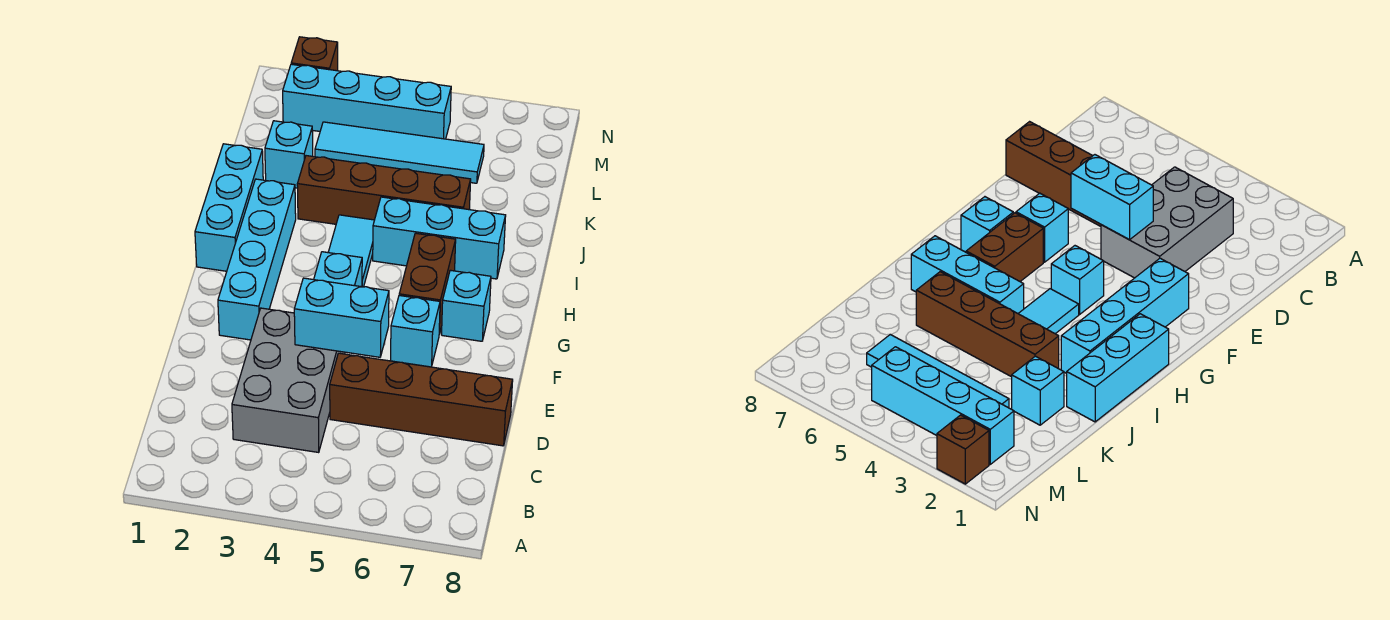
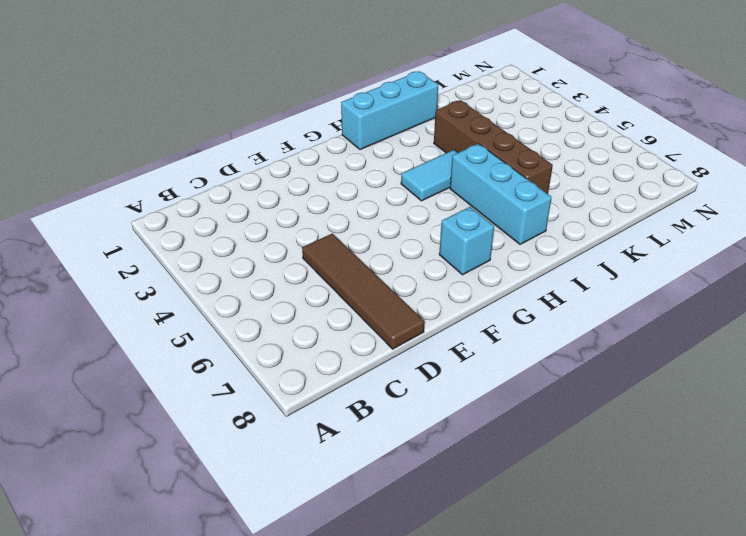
brown 1x4 tile [302,233,425,349] -> brown 1x4 brick [330,353,513,446]
none -> grey 2x3 brick [232,308,345,452]
none -> cyan 1x4 brick [218,179,296,340]
none -> cyan 1x1 brick [391,296,440,367]

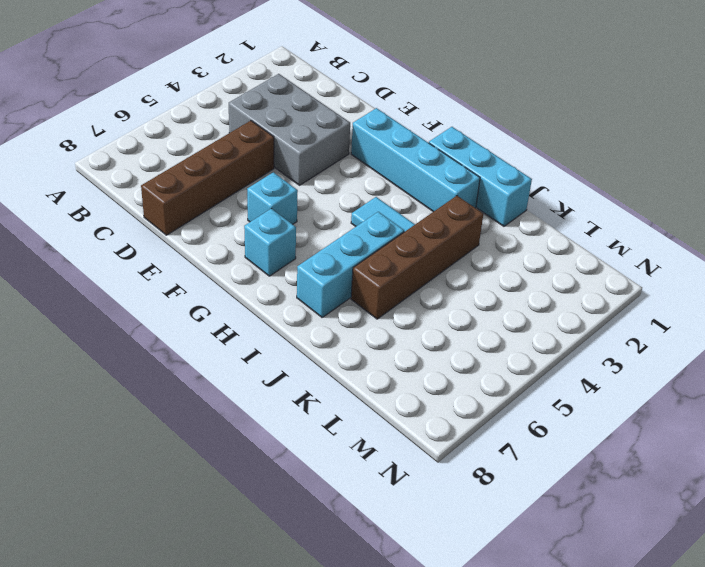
none -> cyan 1x1 brick [314,252,362,287]
none -> brown 1x2 brick [399,233,456,334]
none -> cyan 1x1 brick [265,121,313,188]

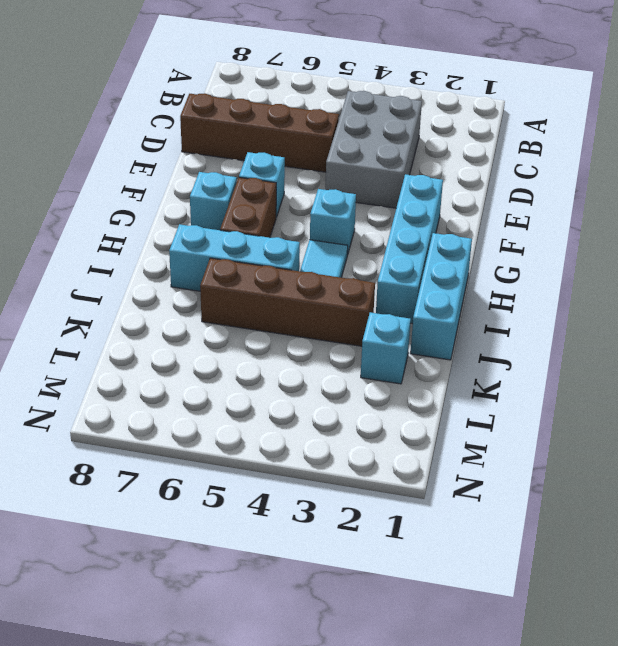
none -> cyan 1x4 tile [315,122,484,183]
none -> cyan 1x4 brick [283,64,451,139]
none -> brown 1x1 brick [291,37,338,71]

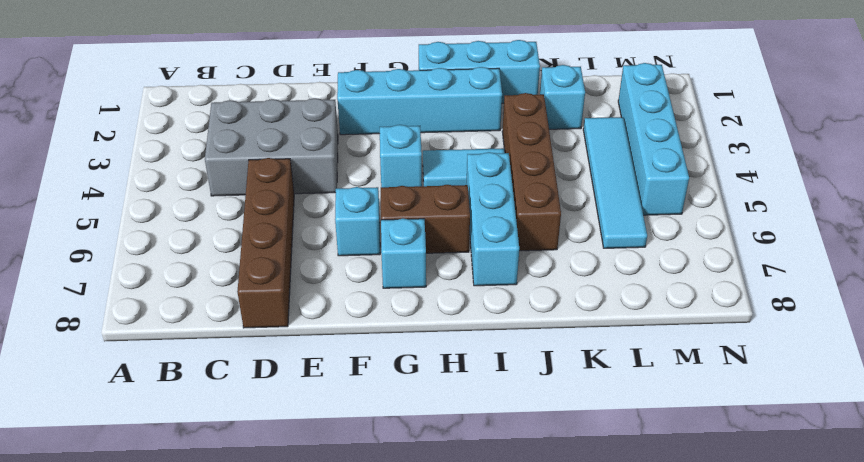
none -> brown 1x1 brick [291,37,338,71]
none -> cyan 1x2 brick [294,278,389,357]

